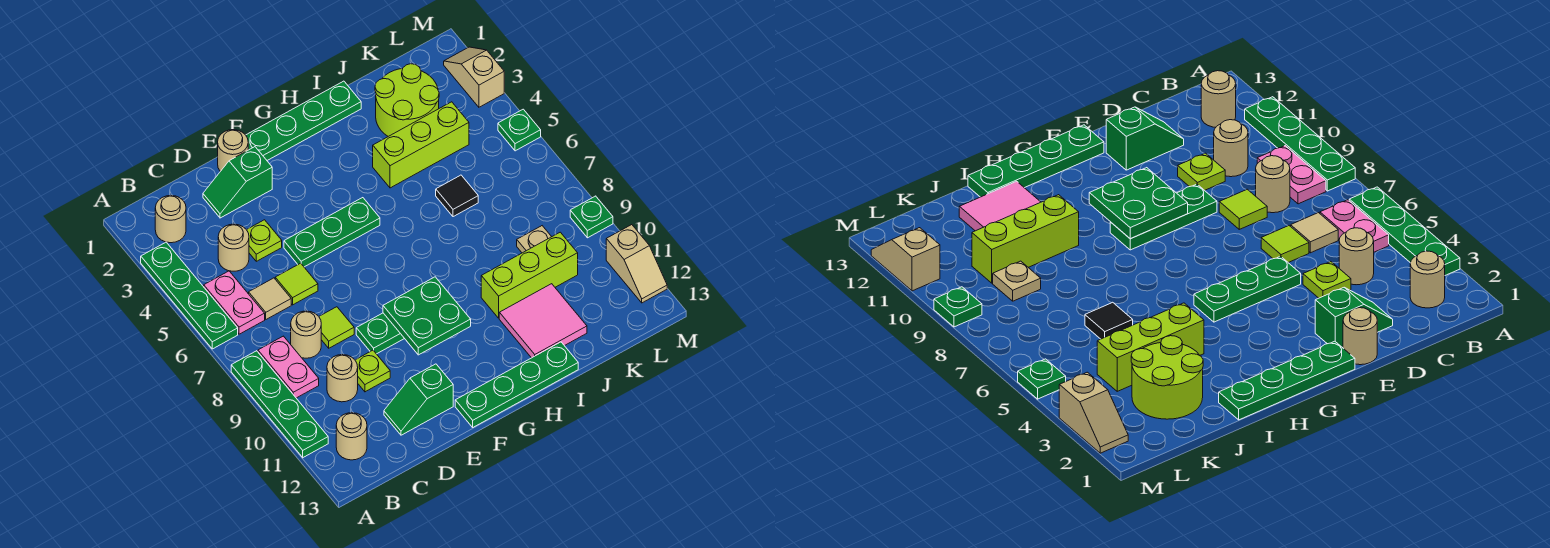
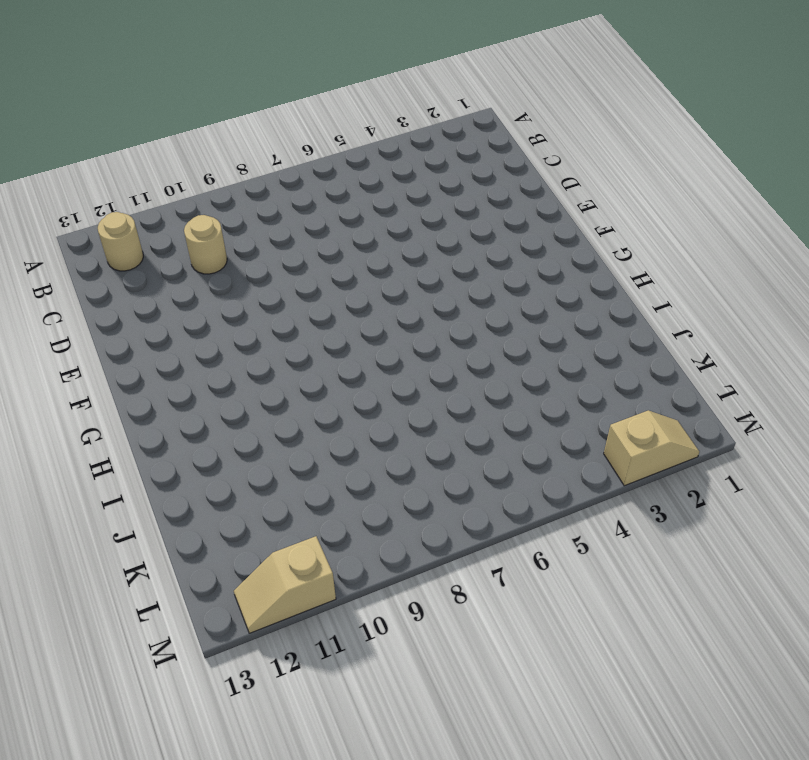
none -> green 1x4 plate [141,242,238,349]
none -> green 1x4 plate [231,351,328,457]
none -> tan 1x1 round brick [155,195,186,243]
none -> pink 1x2 plate [204,271,265,334]

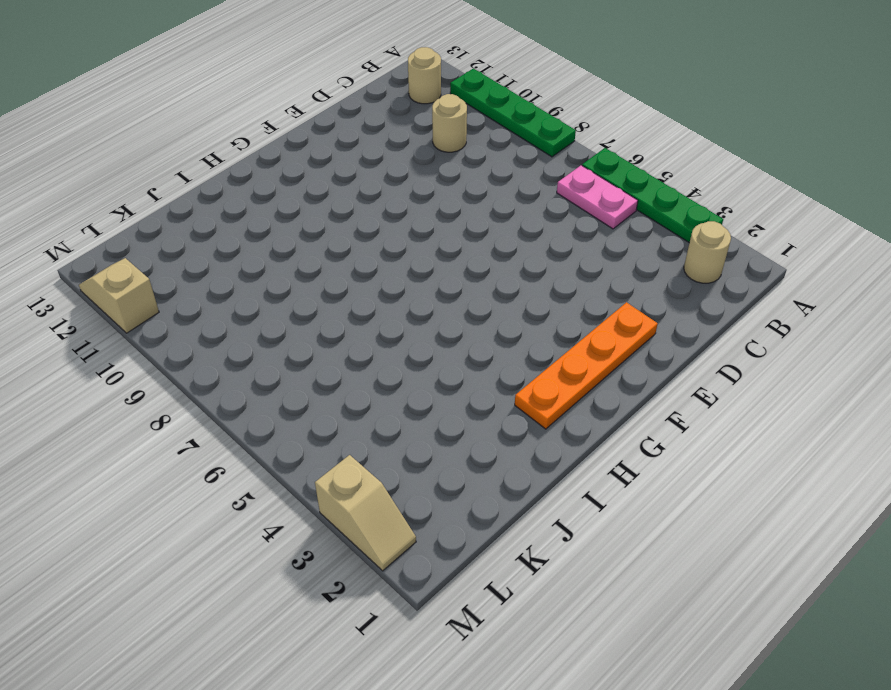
orange 1x4 plate [515,302,658,429] -> green 1x2 slope [203,147,272,218]
none -> pink 1x2 plate [258,336,319,398]
none -> tan 1x1 round brick [218,224,249,271]
none -> tan 1x1 tile [249,278,291,319]
none -> tan 1x1 round brick [291,311,321,358]

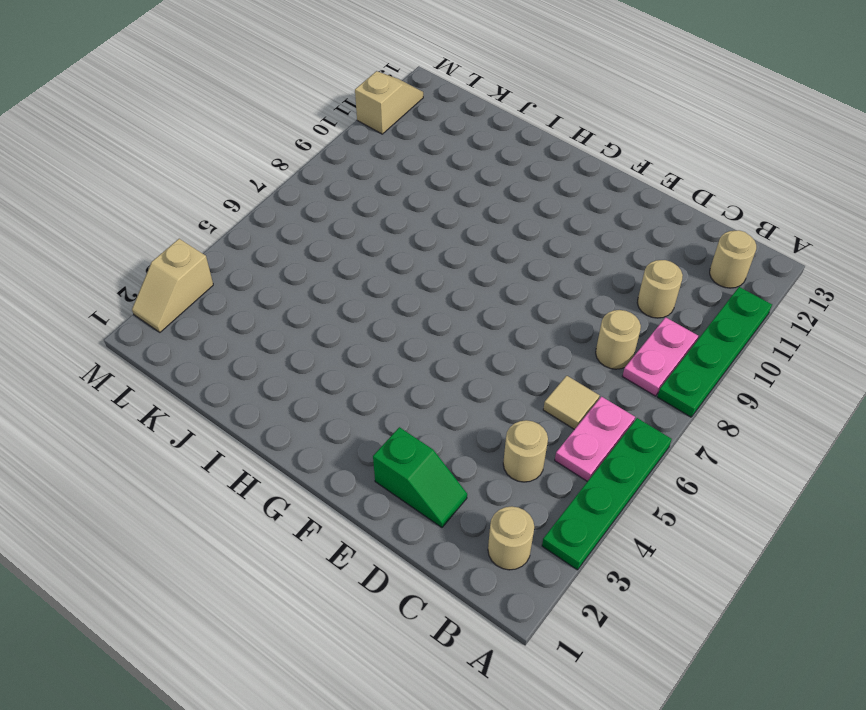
none -> lime 1x1 plate [247,220,282,261]
none -> lime 1x1 tile [275,263,318,305]
none -> lime 1x1 tile [319,307,354,348]
none -> lime 1x1 plate [355,350,390,392]

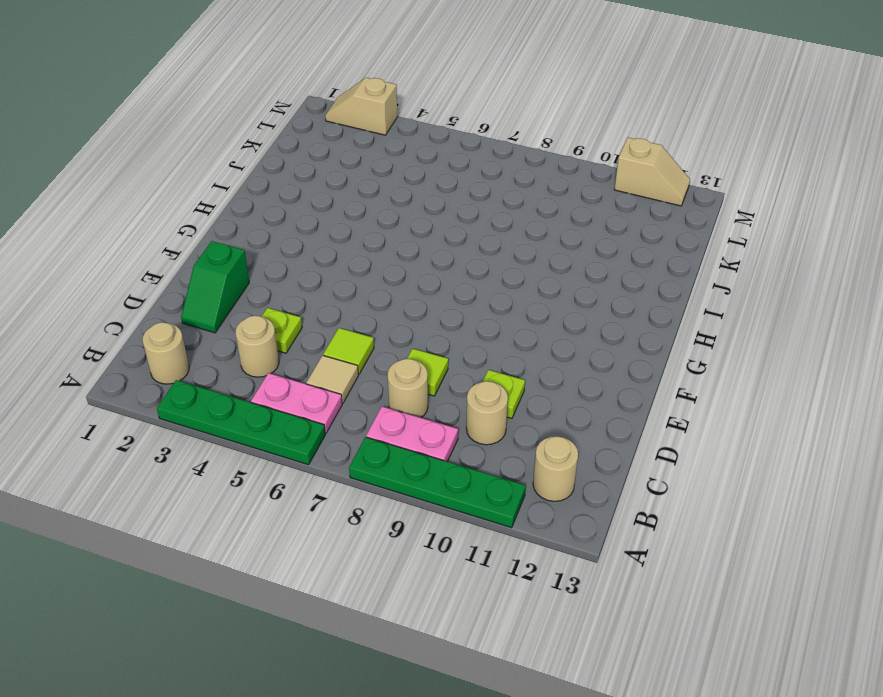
none -> green 1x2 slope [384,364,453,435]
none -> tan 1x1 round brick [218,130,248,171]
none -> green 1x3 plate [284,198,380,267]
none -> green 1x3 plate [356,313,405,354]

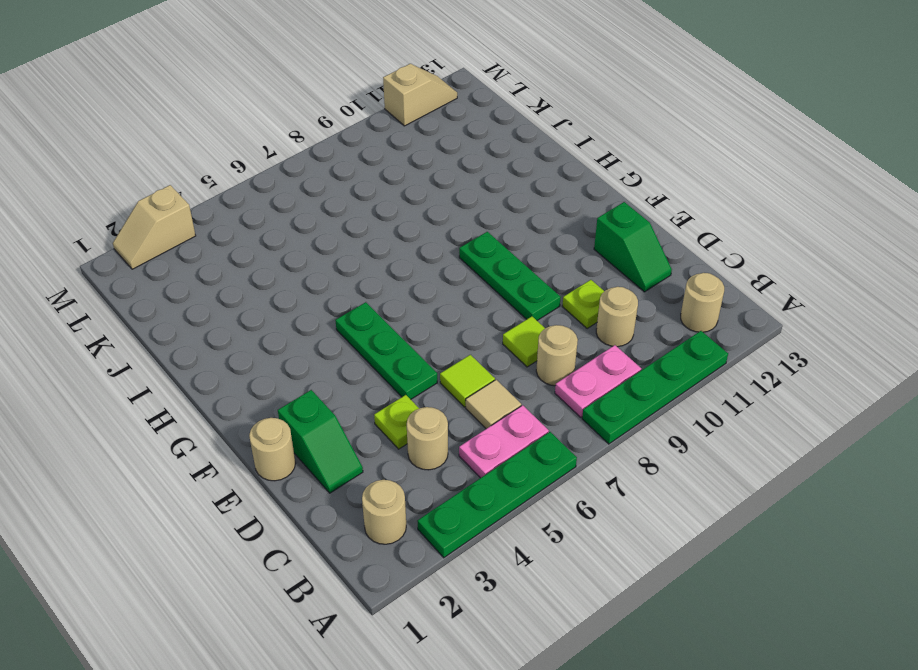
none -> green 1x4 plate [246,81,361,160]
none -> green 1x4 plate [455,342,578,427]
none -> lime 1x3 brick [373,102,469,188]
none -> lime 1x3 brick [481,232,578,318]

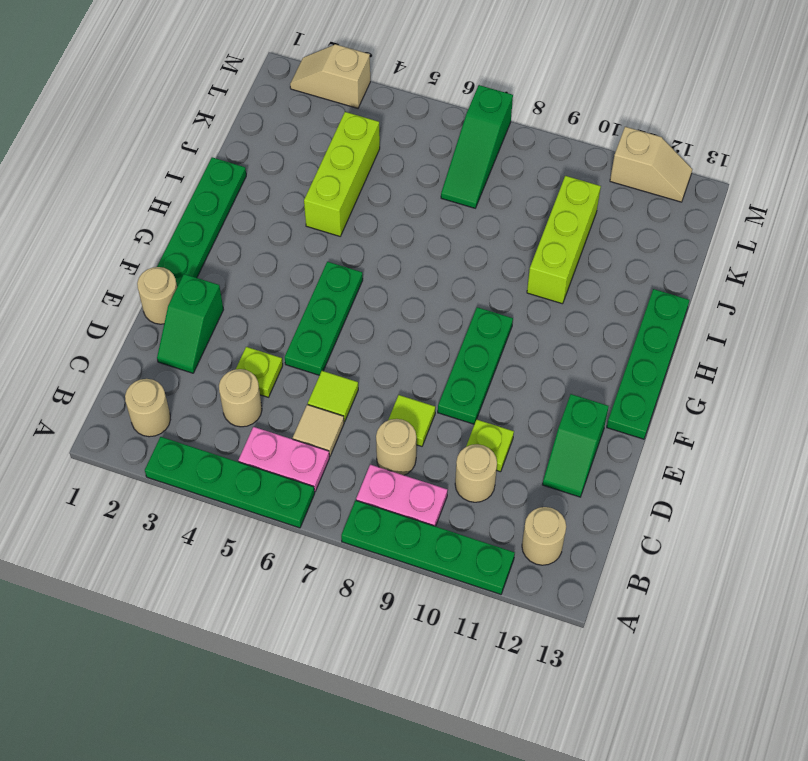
green 1x3 slope [441,85,513,208] -> none
none -> pink 2x2 tile [499,284,587,358]
none -> lime 2x2 round brick [375,64,439,136]
none -> black 1x1 tile [436,175,478,217]
none -> tan 1x1 plate [517,226,551,253]

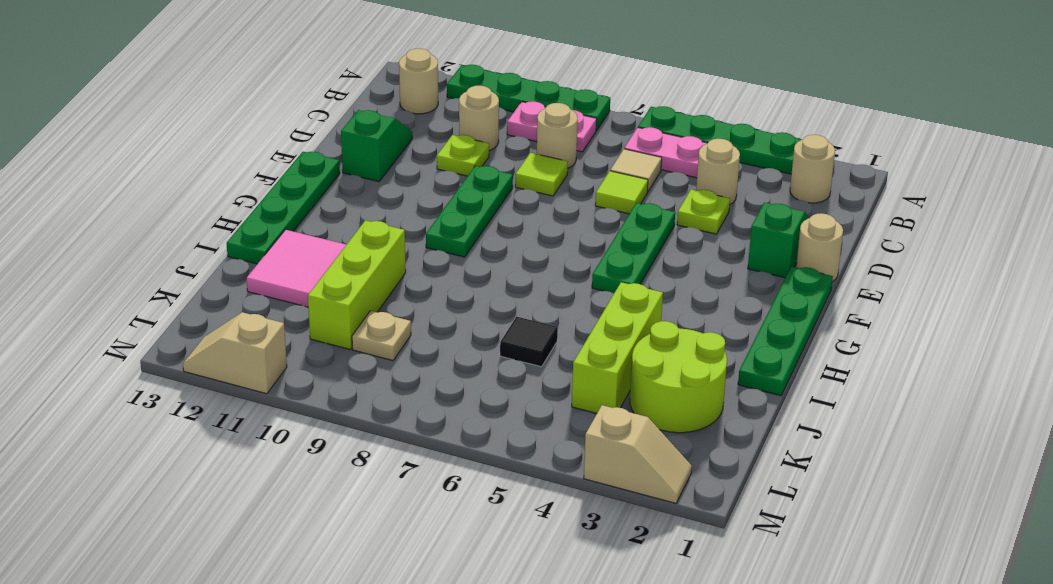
none -> green 1x1 plate [498,109,541,151]
none -> green 1x1 plate [570,196,613,238]
none -> green 2x2 plate [383,277,471,355]

